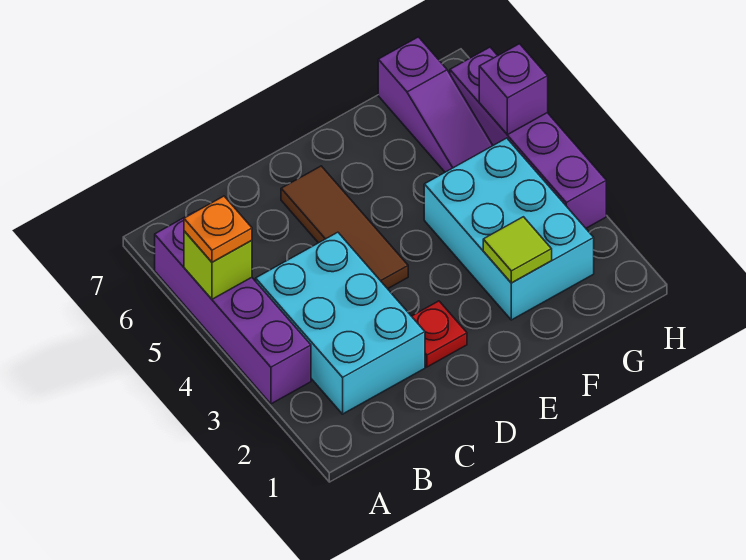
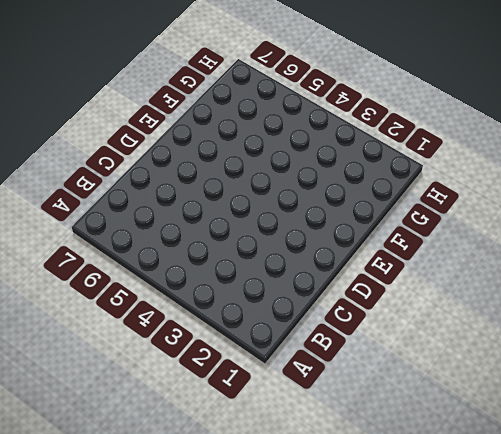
none -> purple 1x4 brick [155,212,311,404]
none -> cyan 2x3 brick [256,232,425,414]

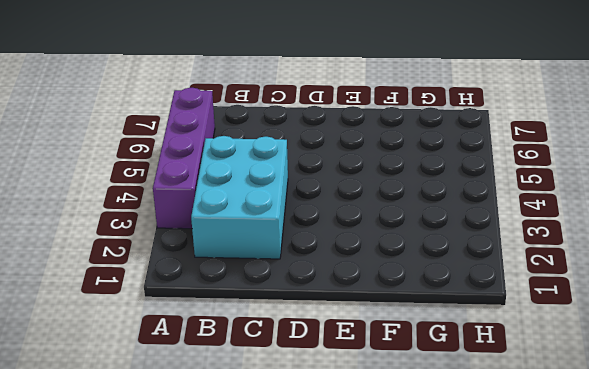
none -> red 1x1 plate [412,301,467,367]
none -> brown 1x3 tile [281,166,408,289]

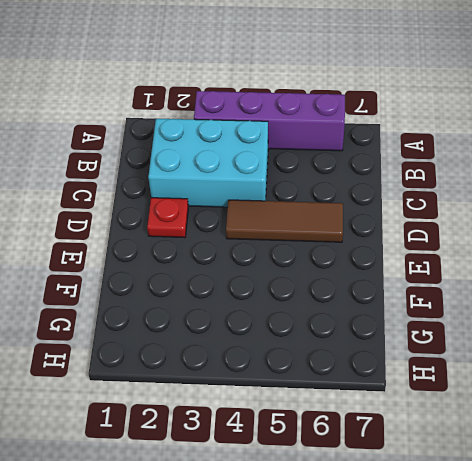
none -> cyan 2x3 brick [424,138,594,320]
none -> purple 1x3 slope [378,37,493,172]

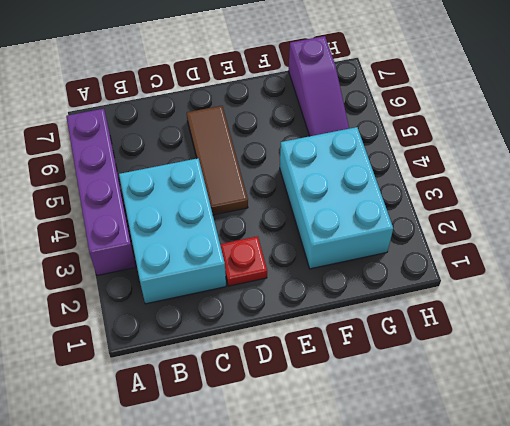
none -> purple 1x4 brick [450,47,606,228]
none -> lime 1x1 brick [184,231,252,299]

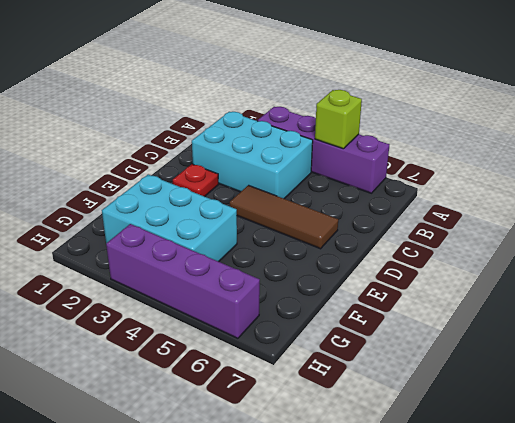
none -> purple 1x3 slope [378,37,493,172]
none -> lime 1x1 tile [483,217,552,283]

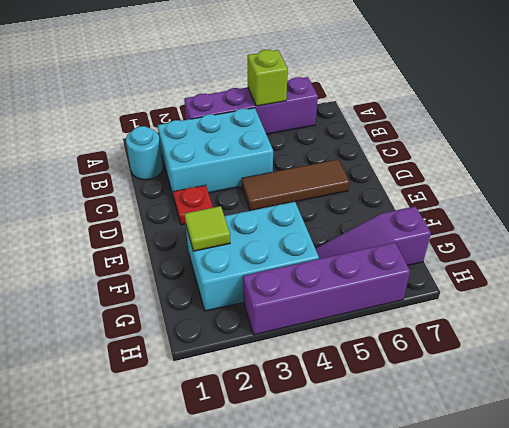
cyan 1x1 round brick [126,126,163,180] -> none
none -> purple 1x1 brick [479,44,548,135]
none -> orange 1x1 plate [184,196,252,262]

